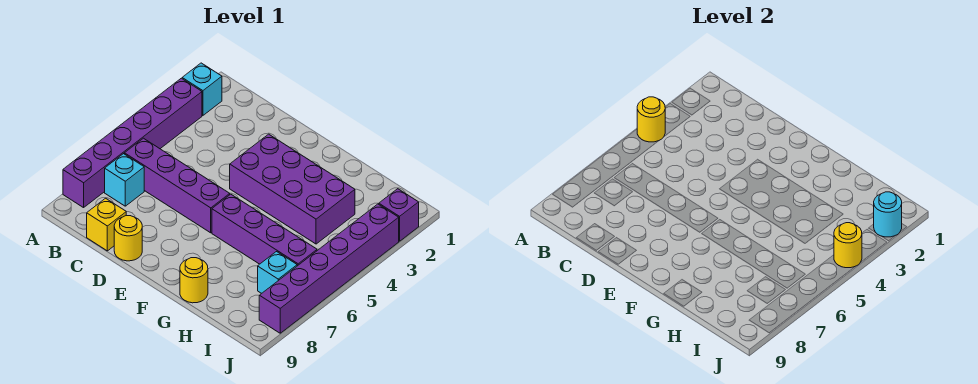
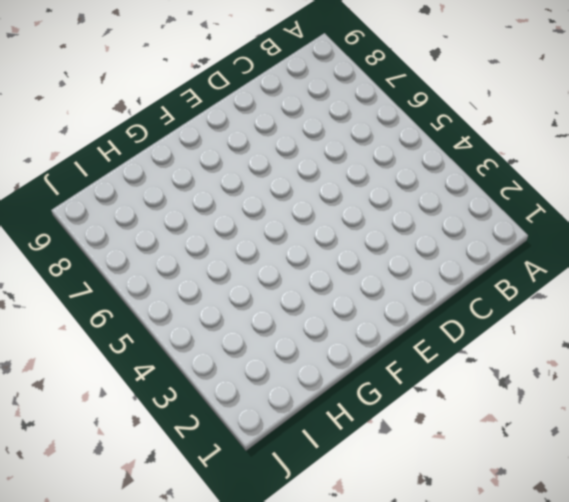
none -> cyan 1x1 brick [182,63,222,115]
none -> purple 1x6 brick [63,78,202,208]
none -> purple 1x4 brick [124,138,230,233]

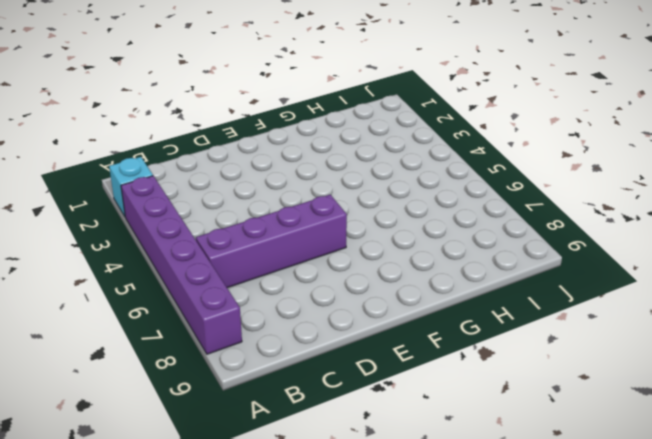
none -> cyan 1x1 brick [105,154,144,206]
none -> yellow 1x1 brick [87,198,126,251]
none -> yellow 1x1 round brick [114,216,142,261]

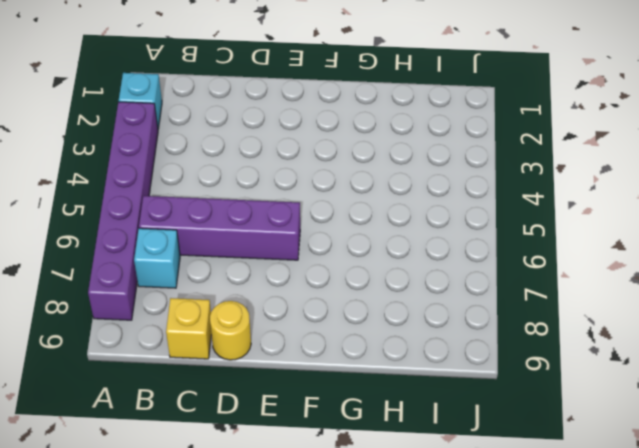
none -> purple 2x4 brick [230,134,355,244]
none -> purple 1x4 brick [212,194,317,266]
none -> yellow 1x1 round brick [180,258,208,303]

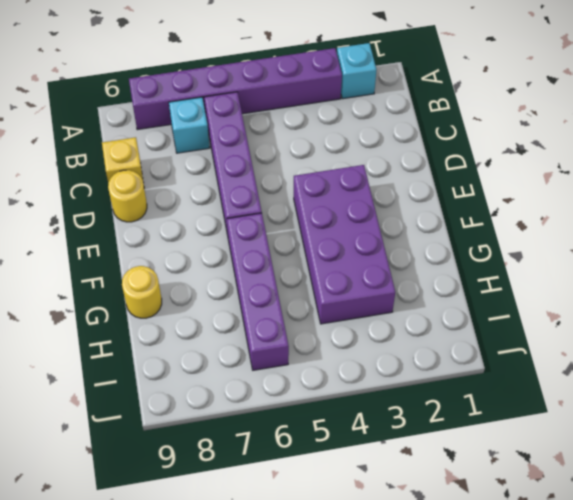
none -> cyan 1x1 brick [258,252,297,293]
none -> purple 1x1 brick [379,189,419,241]
none -> purple 1x6 brick [259,204,399,333]

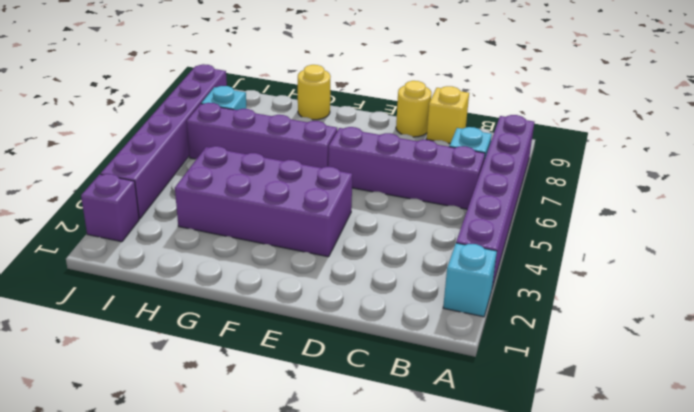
none -> yellow 1x1 round brick [637,97,665,142]
none -> cyan 1x1 round brick [874,192,902,237]
none -> yellow 1x1 round brick [834,223,862,268]

